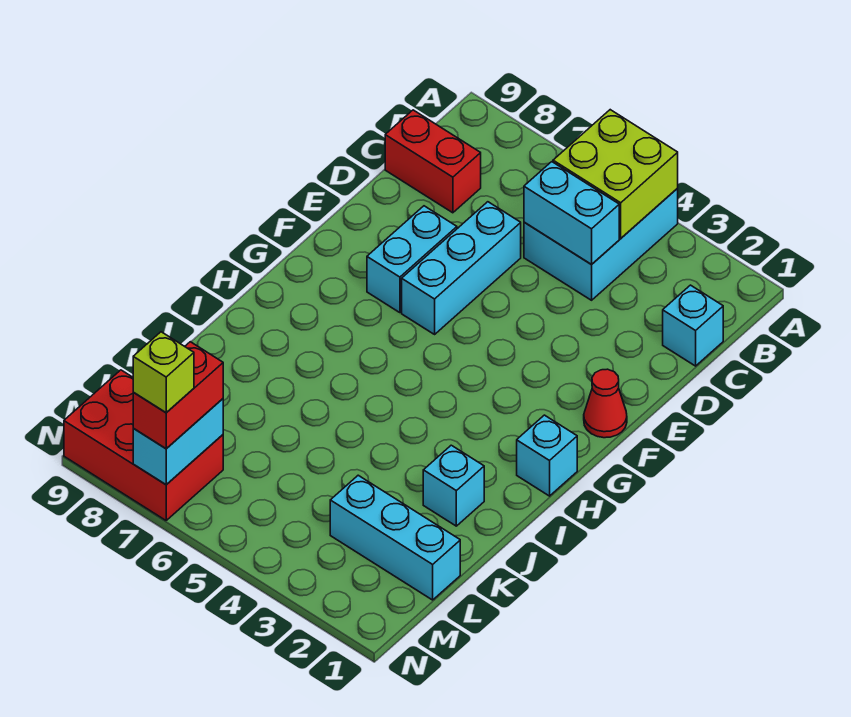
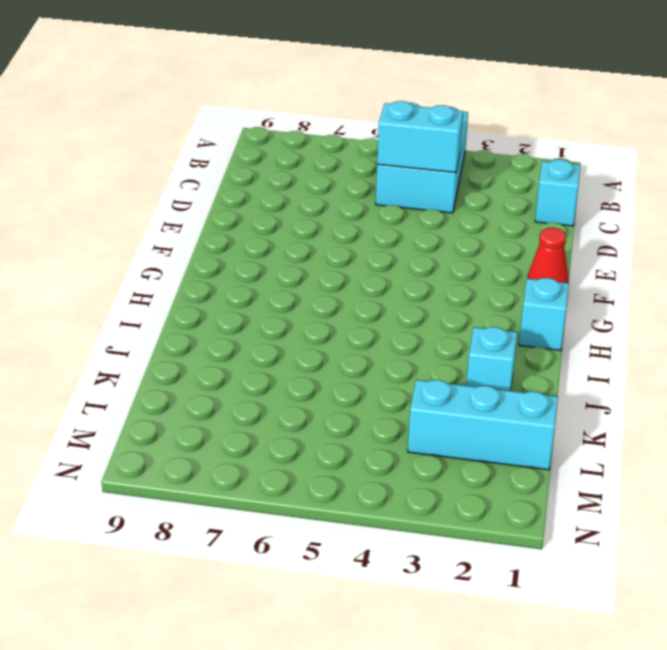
none -> red 1x2 brick [385,110,481,213]
none -> cyan 1x3 brick [402,202,521,334]
none -> cyan 1x2 brick [367,206,457,313]

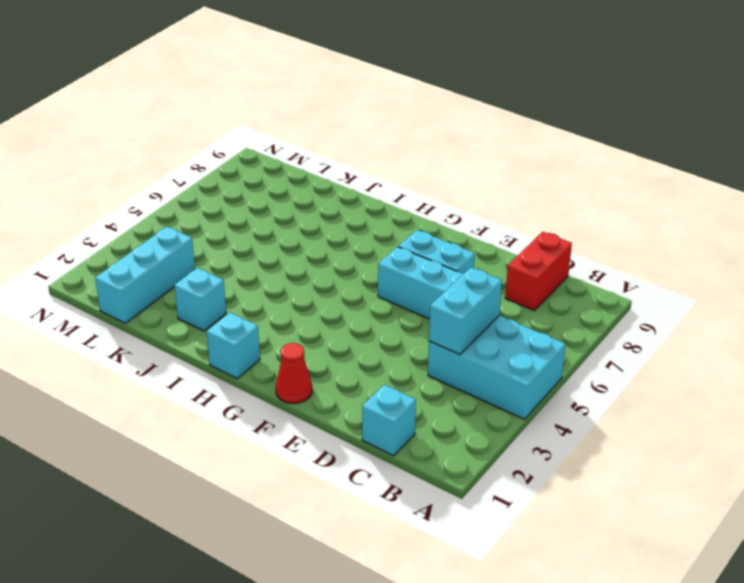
none -> red 2x3 brick [64,370,223,520]
none -> lime 2x2 brick [553,110,678,238]
none -> cyan 1x2 brick [133,399,223,485]

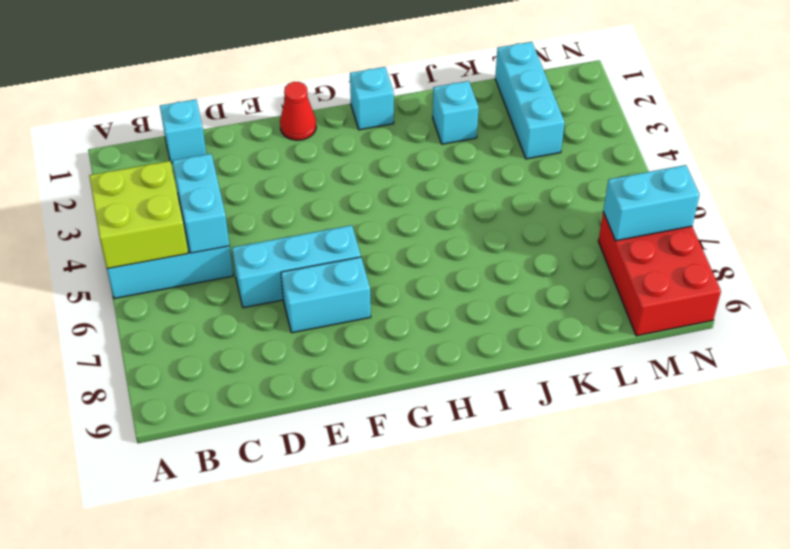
none -> red 1x2 brick [385,110,481,213]
none -> red 1x2 brick [133,342,223,449]
none -> lime 1x1 brick [133,332,194,413]

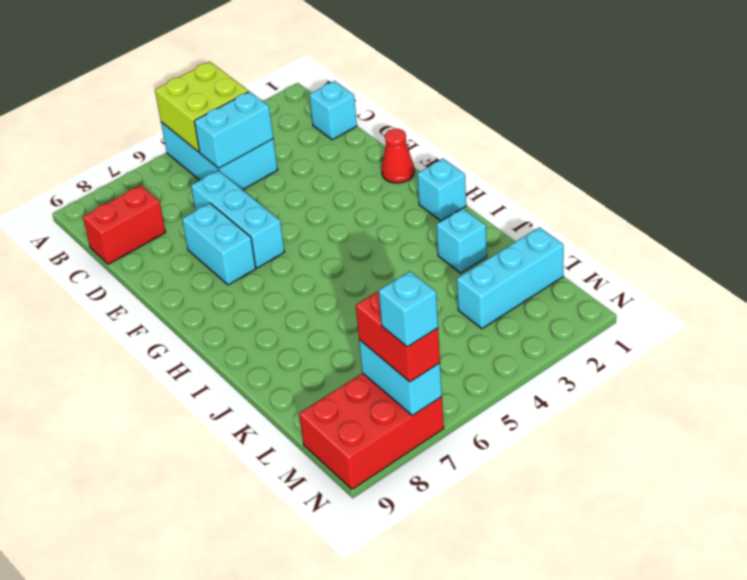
cyan 1x1 brick [379,271,438,347] -> lime 1x1 brick [133,332,194,413]

